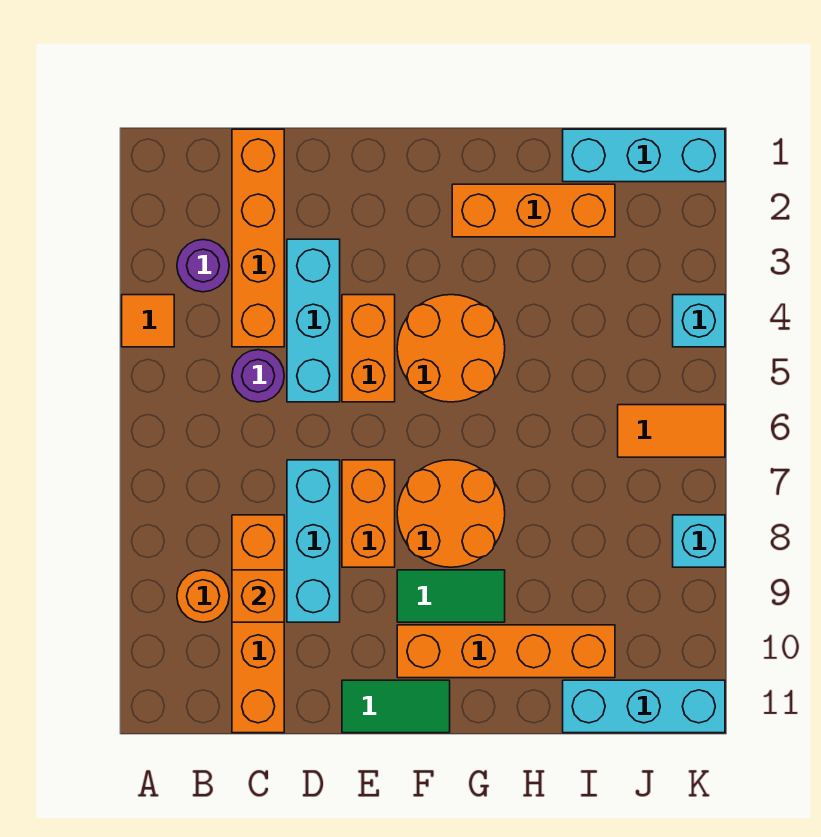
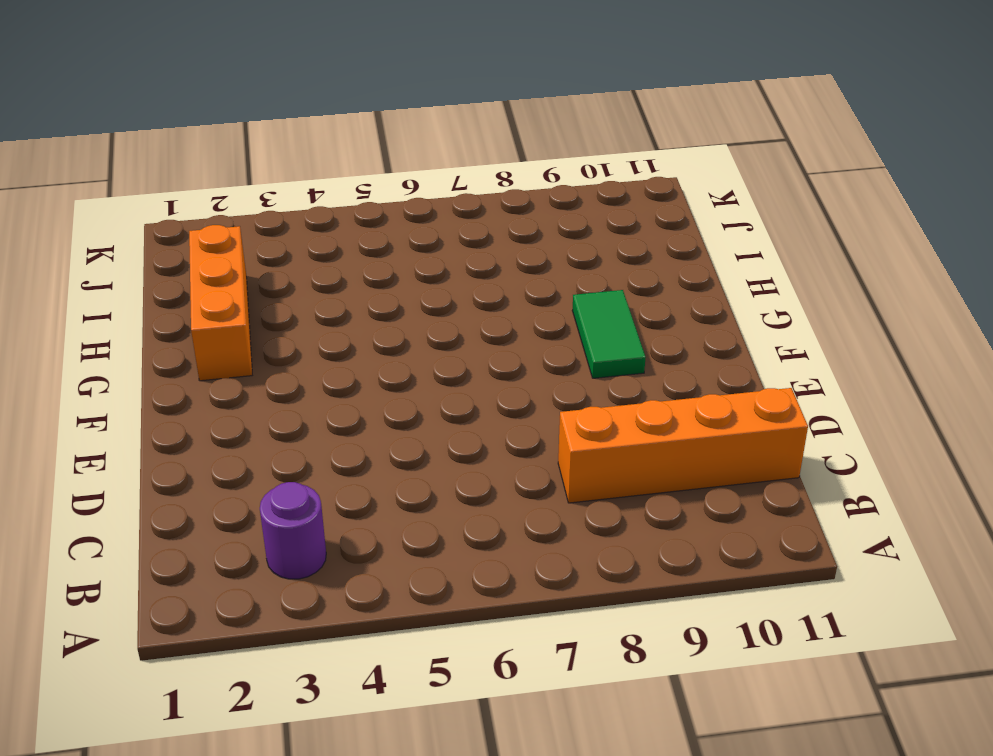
none -> orange 1x1 tile [122,295,174,347]
none -> orange 1x1 round brick [177,570,229,622]
none -> orange 1x4 brick [232,129,284,347]

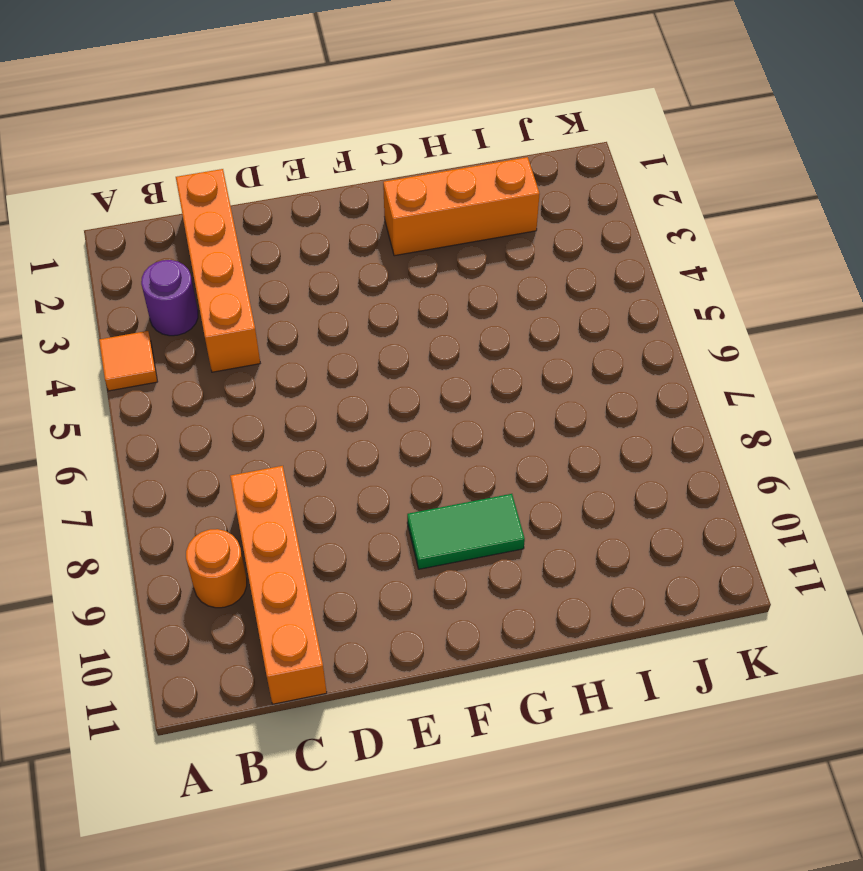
none -> purple 1x1 round brick [232,350,284,402]
none -> cyan 1x3 brick [287,239,340,402]
none -> cyan 1x3 brick [287,460,340,622]

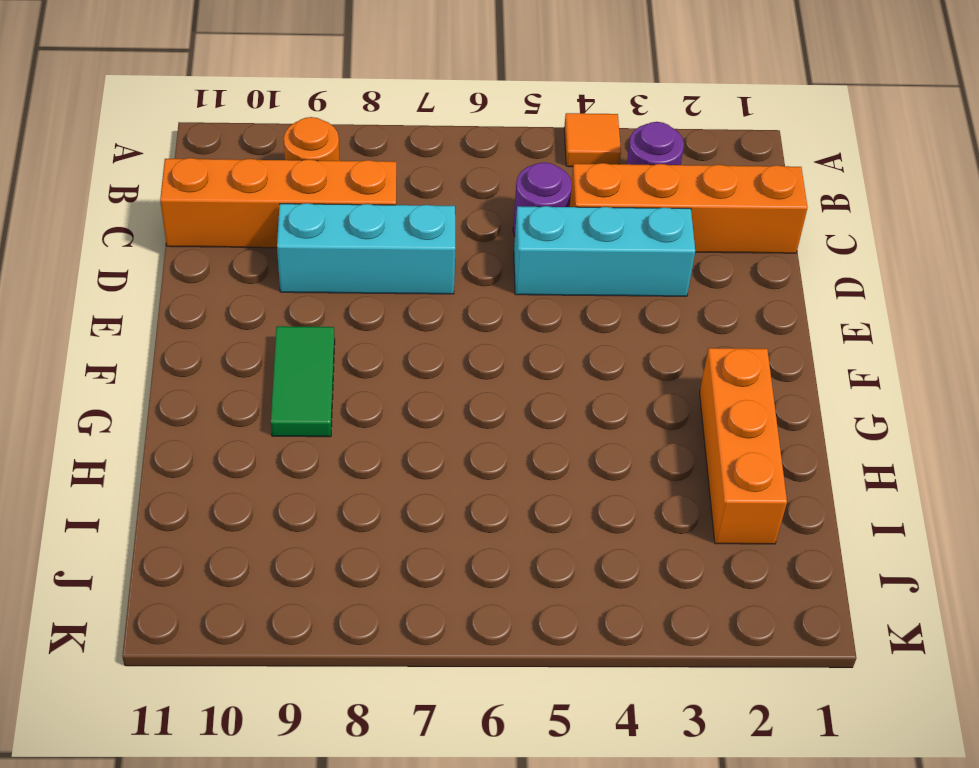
none -> orange 1x2 brick [342,295,395,402]
none -> orange 1x2 brick [342,460,395,567]
none -> green 1x2 tile [342,680,450,733]

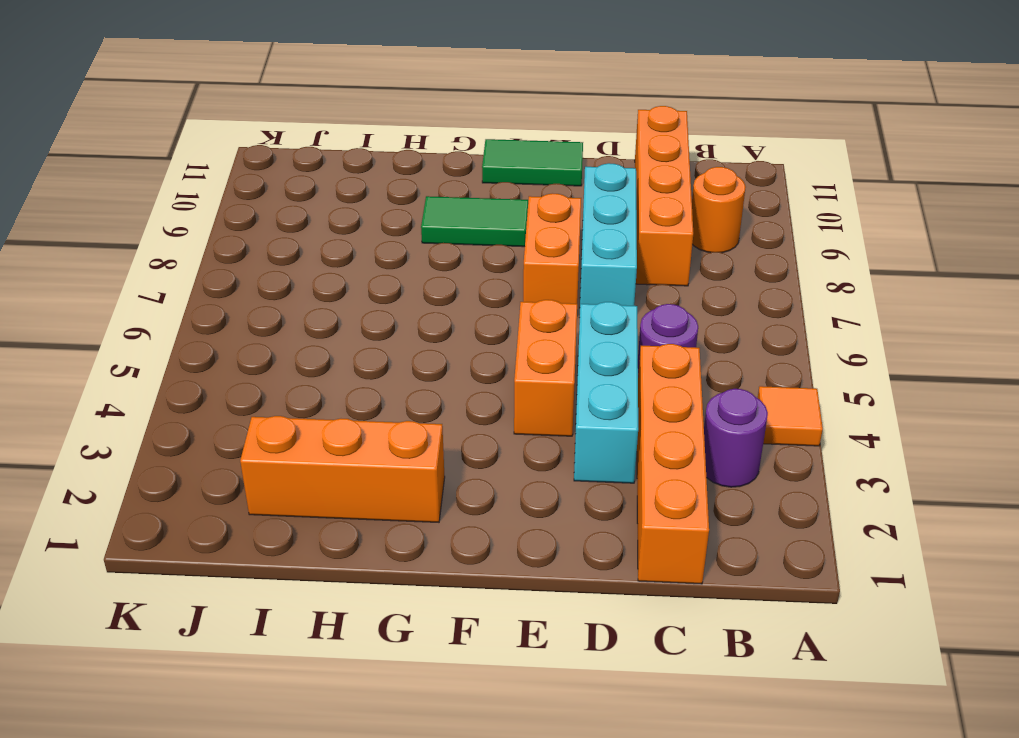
none -> orange 2x2 round brick [397,295,505,402]
none -> orange 2x2 round brick [397,460,505,567]
none -> orange 1x4 brick [397,625,615,678]

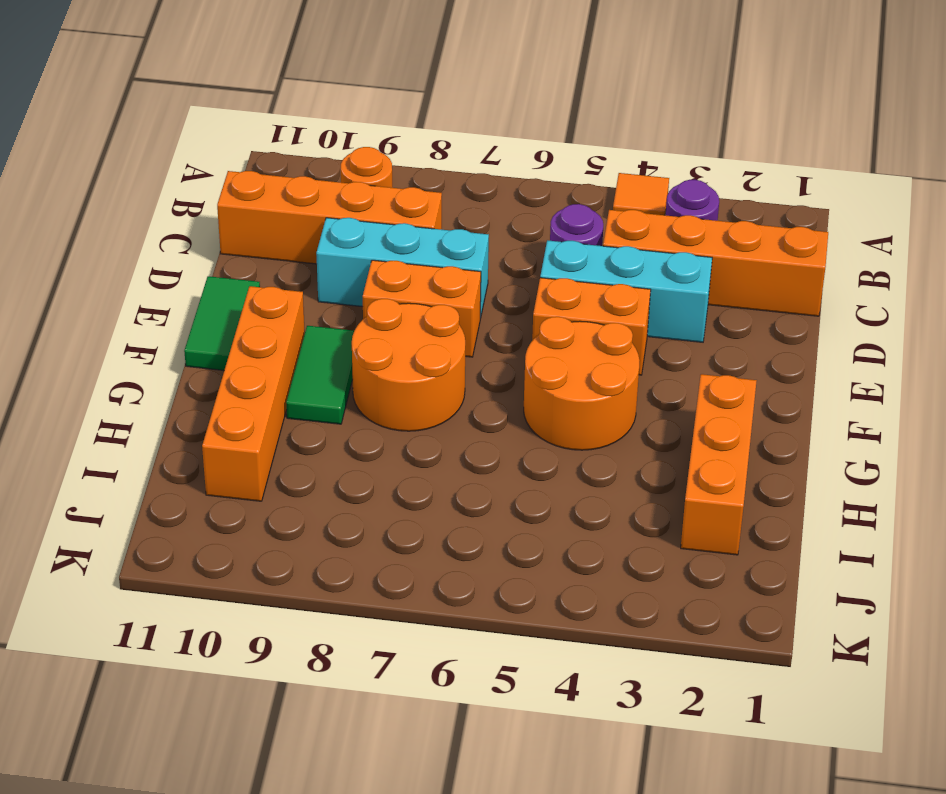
none -> cyan 1x3 brick [563,129,725,182]
none -> cyan 1x3 brick [563,680,725,733]
none -> orange 1x2 tile [618,405,725,457]

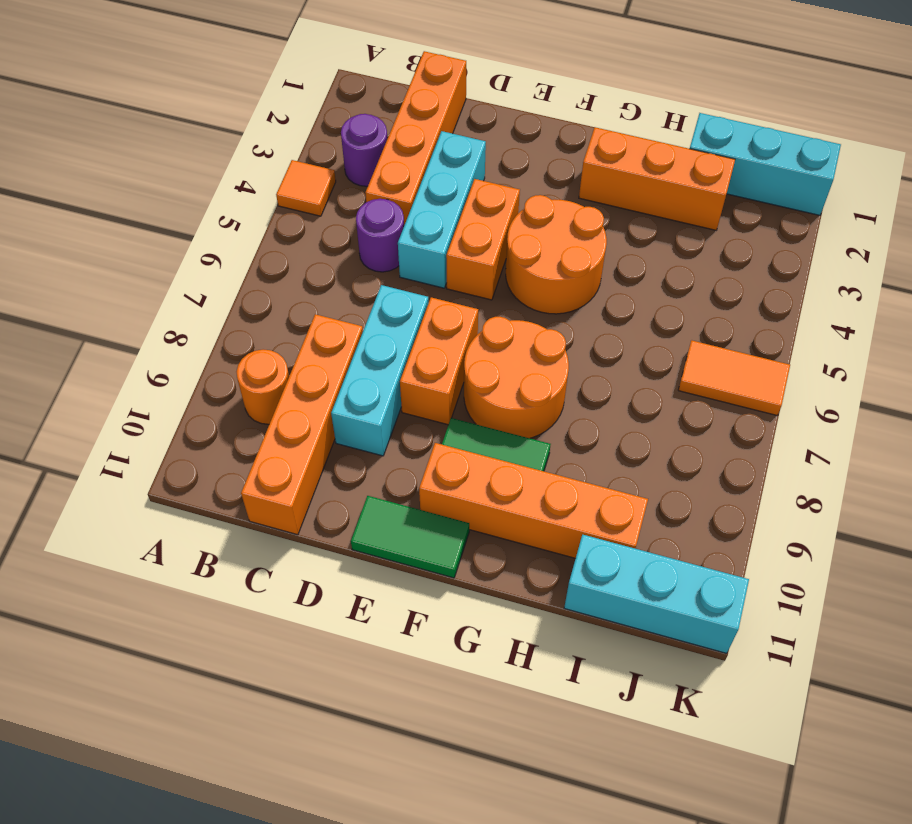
none -> cyan 1x1 brick [673,295,725,347]
none -> cyan 1x1 brick [673,515,725,567]
none -> orange 1x1 brick [232,570,284,622]

